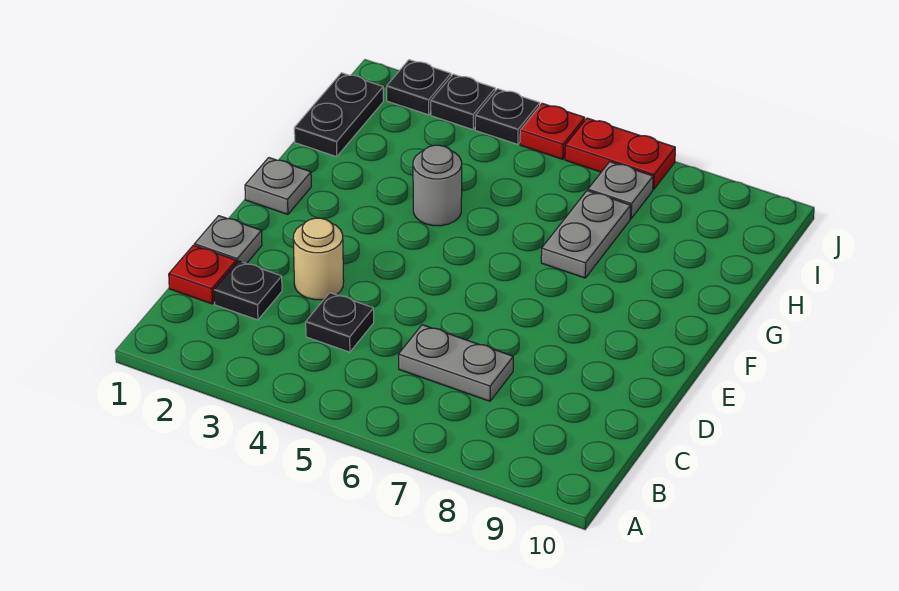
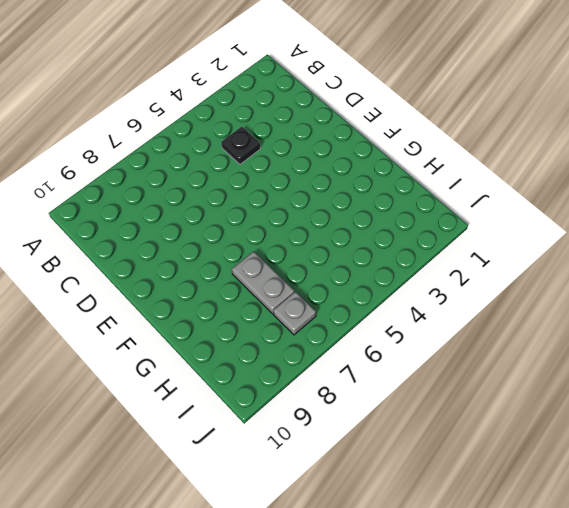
none -> red 1x1 plate [169,245,236,304]
none -> black 1x1 plate [214,261,282,320]
none -> grey 1x2 plate [398,325,513,401]

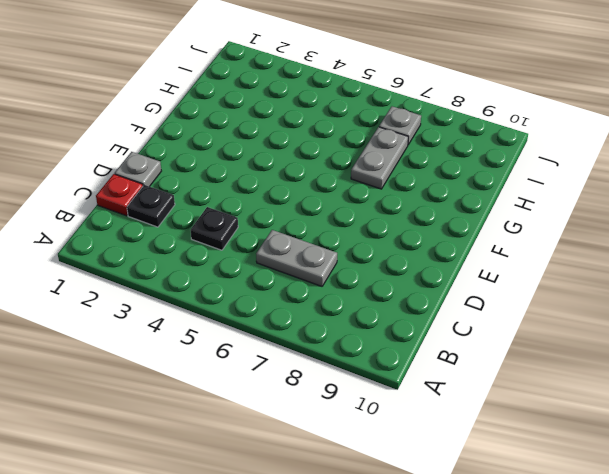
none -> tan 1x1 round brick [293,218,344,300]
none -> grey 1x1 plate [245,158,311,214]
none -> grey 1x1 round brick [413,145,462,226]

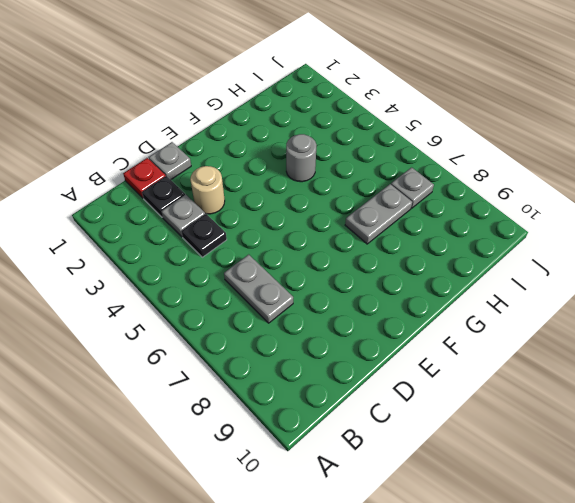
grey 1x1 plate [161,195,205,237] -> grey 1x1 plate moved to [245,158,311,214]
none -> black 1x2 plate [294,73,383,157]
none -> black 1x1 plate [387,60,451,115]
none -> black 1x1 plate [431,74,495,130]

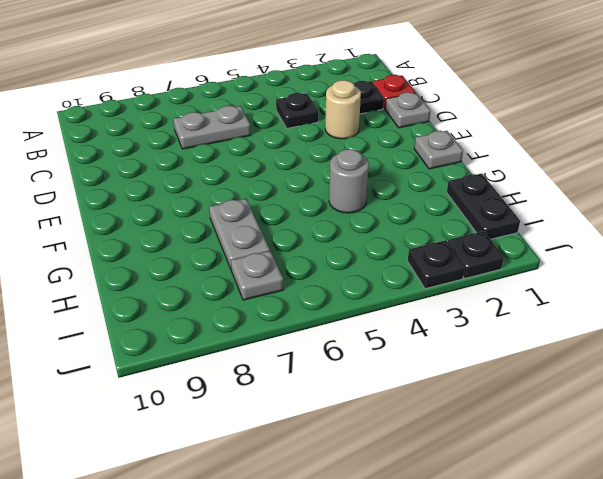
none -> black 1x1 plate [475,89,540,144]
none -> red 1x1 plate [520,103,585,159]
none -> red 1x2 plate [565,118,675,190]

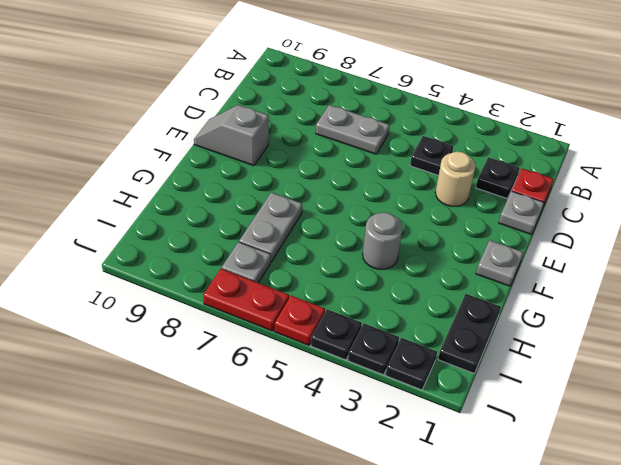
grey 1x2 slope [194,105,269,166] -> none

